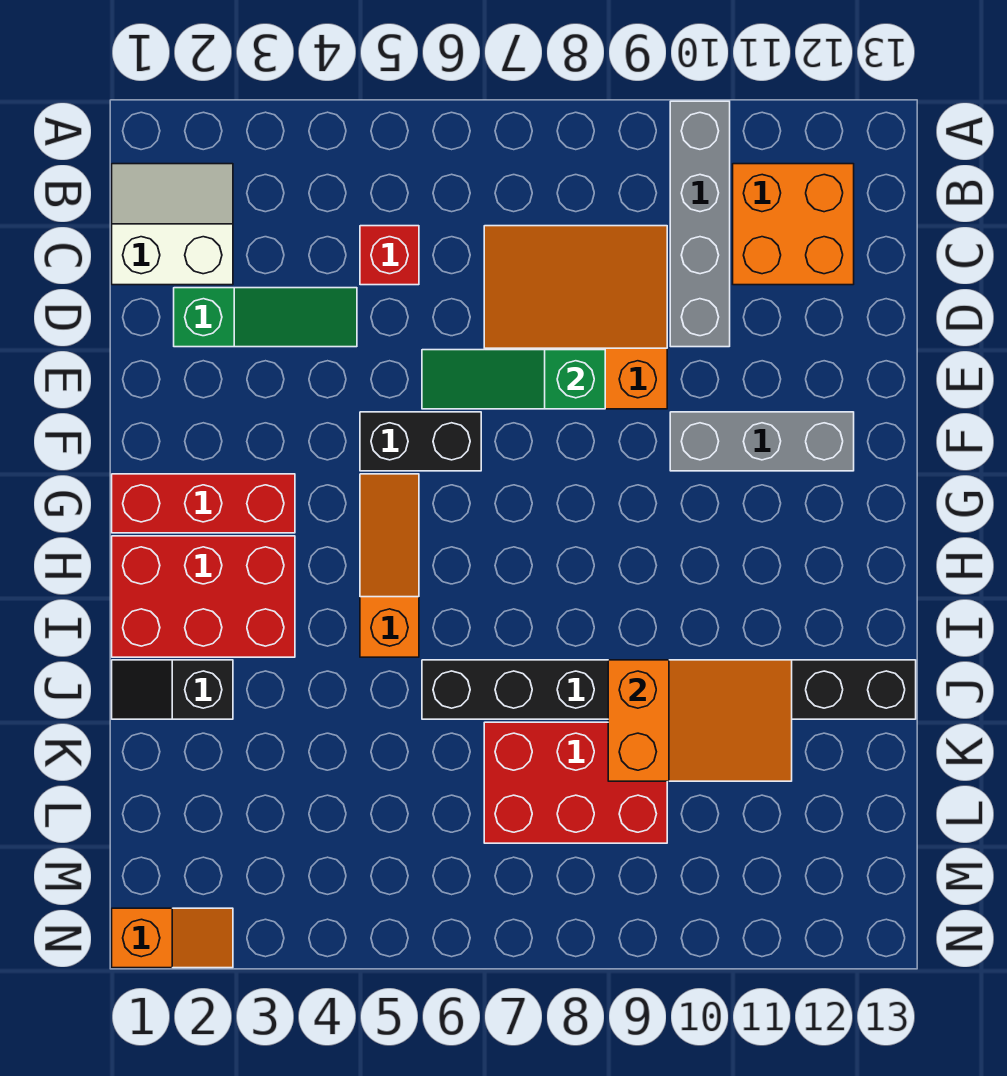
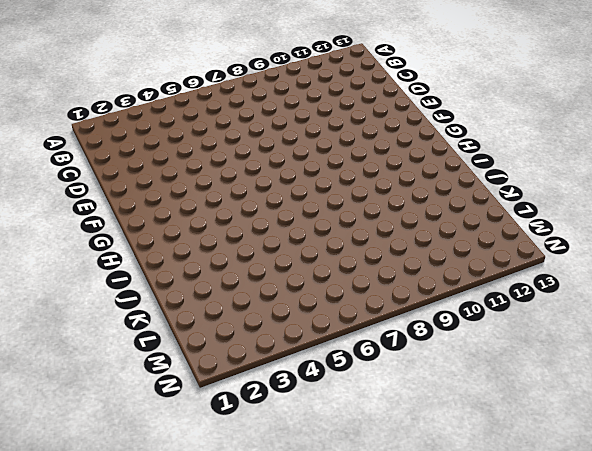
none -> grey 1x4 brick [670,101,730,347]
none -> white 2x2 slope [112,164,233,285]
none -> orange 2x2 brick [733,164,854,285]

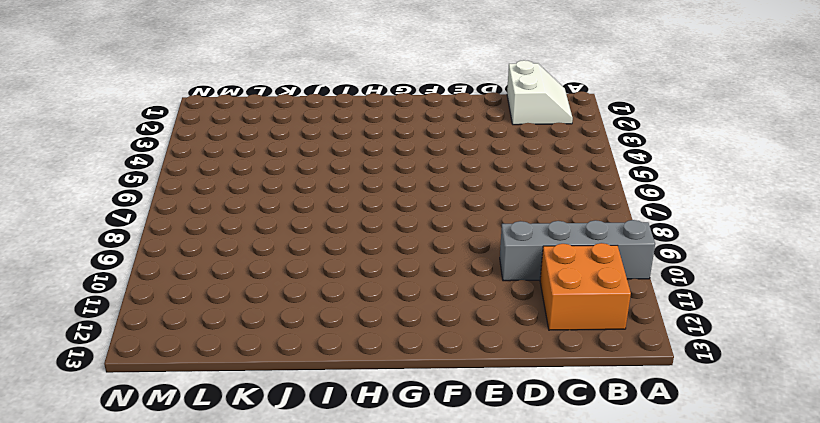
none -> red 1x1 brick [360,226,419,285]
none -> orange 3x3 slope [484,226,667,409]
none -> green 1x3 slope [174,288,357,347]

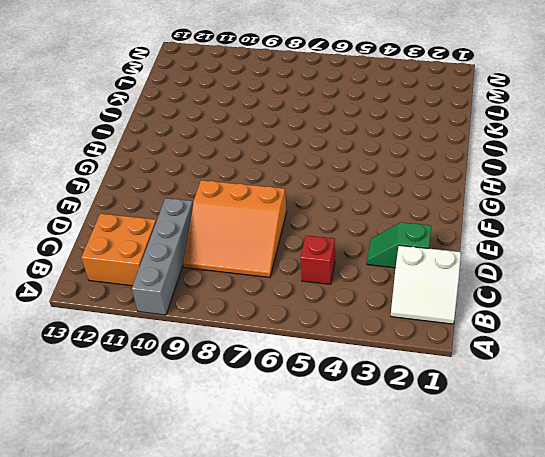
green 1x2 slope [367,222,431,268] -> green 1x3 slope [174,288,357,347]
none -> black 1x2 brick [360,412,481,471]
none -> grey 1x3 brick [670,412,854,471]
none -> red 1x3 brick [112,474,295,533]

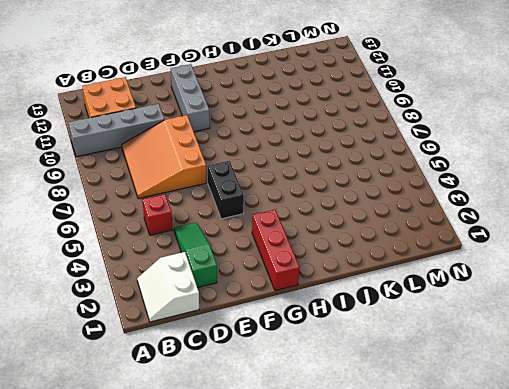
none -> orange 1x3 slope [360,474,419,657]
none -> red 2x3 brick [112,536,295,657]
none -> black 1x2 slope [112,660,233,719]

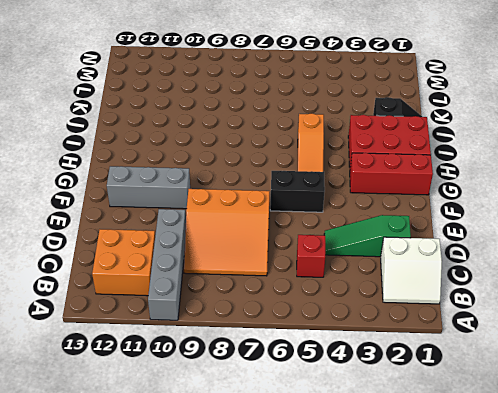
none -> black 1x8 brick [422,660,916,719]
none -> red 2x3 brick [484,722,667,843]
none -> orange 1x2 slope [112,908,233,968]

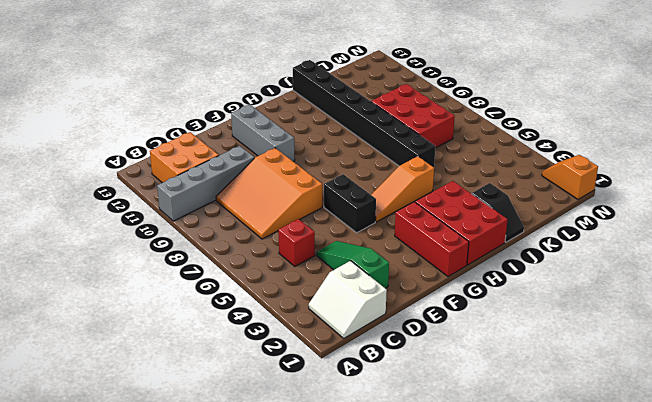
none -> green 1x3 slope [422,350,605,409]
none -> orange 2x3 slope [608,660,792,781]

